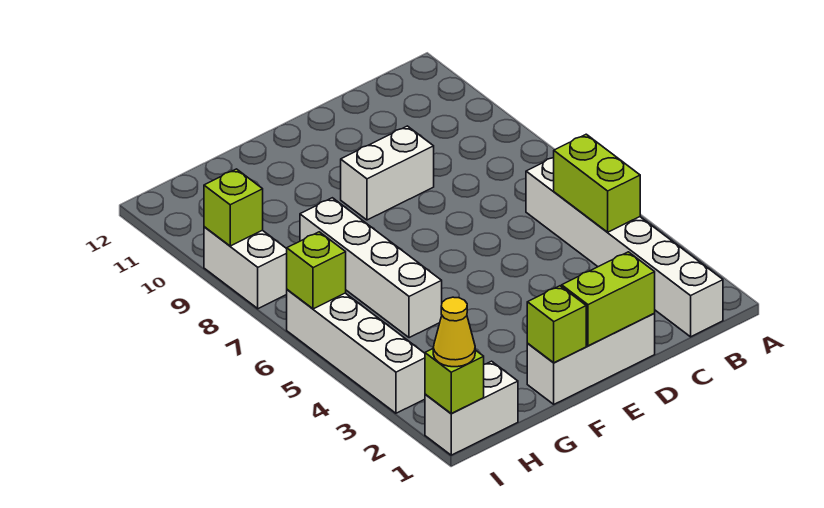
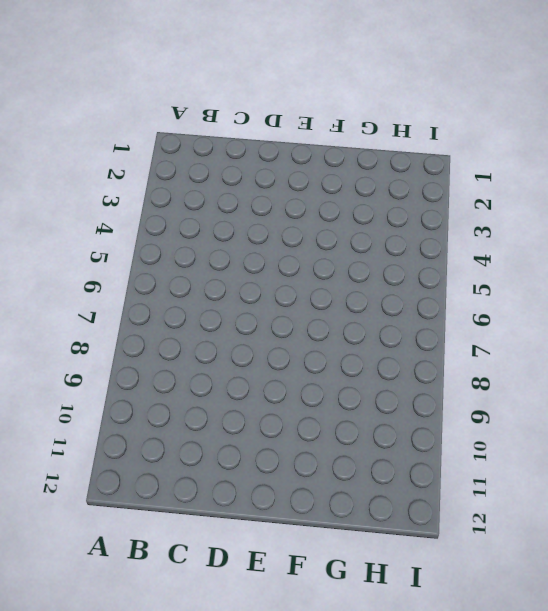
none -> white 1x6 brick [526,158,723,337]
none -> white 1x3 brick [527,314,655,404]
none -> white 1x2 brick [341,126,434,220]

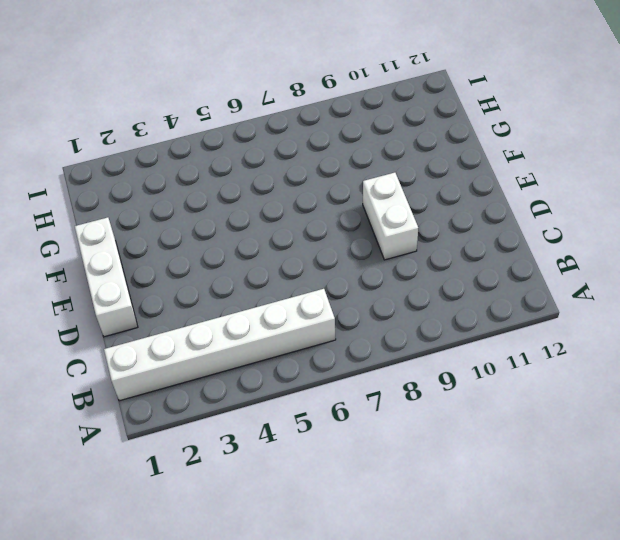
none -> white 1x4 brick [300,198,442,338]
none -> white 1x2 brick [425,361,518,455]
none -> white 1x4 brick [287,290,425,413]

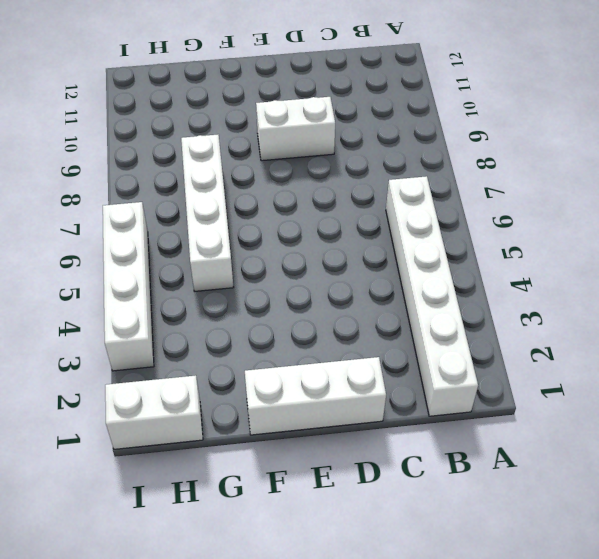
none -> white 1x2 brick [204,227,287,309]
none -> lime 1x2 brick [554,134,640,232]
none -> lime 1x2 brick [562,252,655,346]

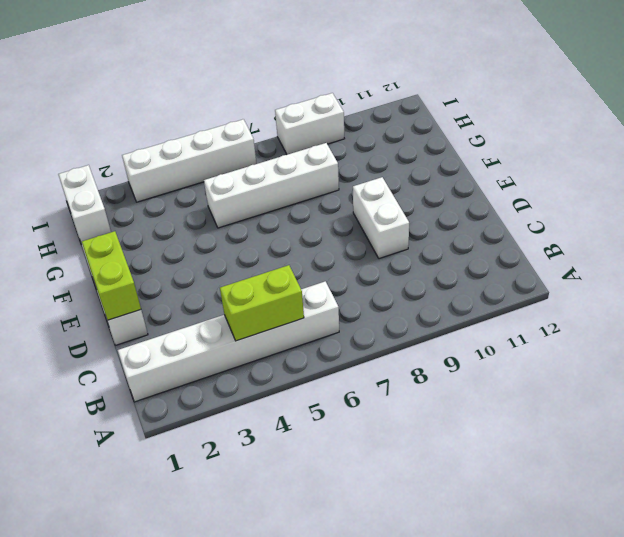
none -> lime 1x1 brick [527,286,586,363]
none -> lime 1x1 brick [425,349,484,413]
none -> lime 1x1 brick [287,232,346,309]

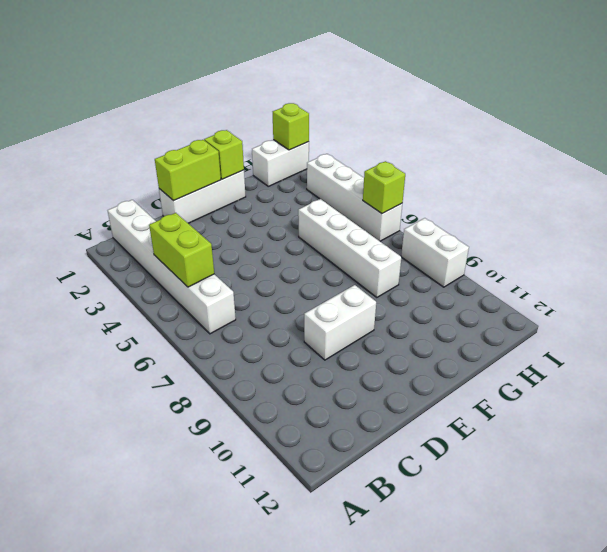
none -> lime 1x1 brick [204,169,263,246]
none -> yellow 1x1 cone [433,297,475,367]

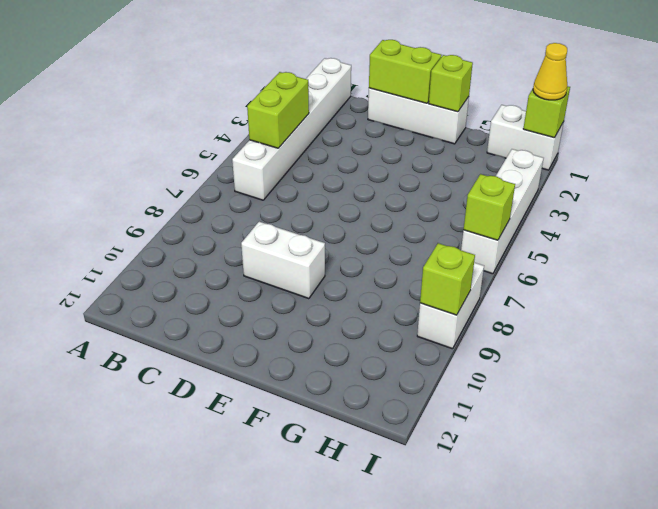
none -> white 1x4 brick [300,198,442,338]

